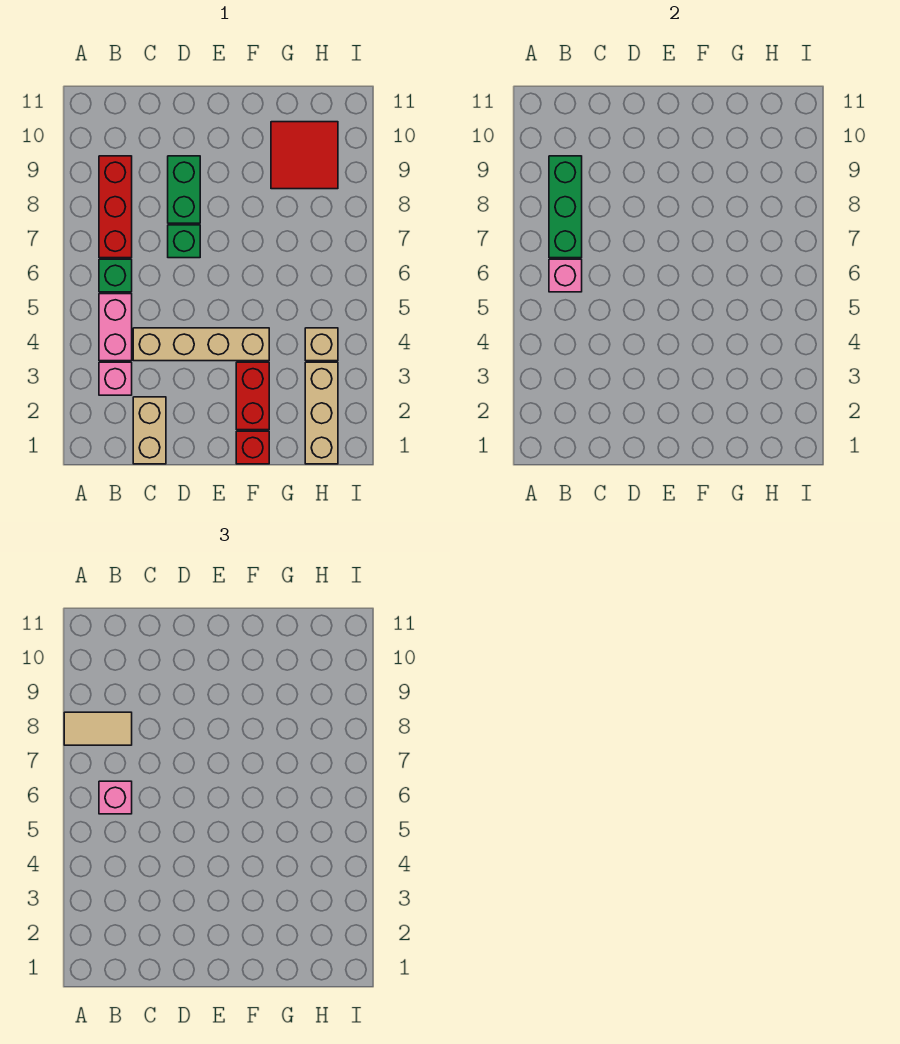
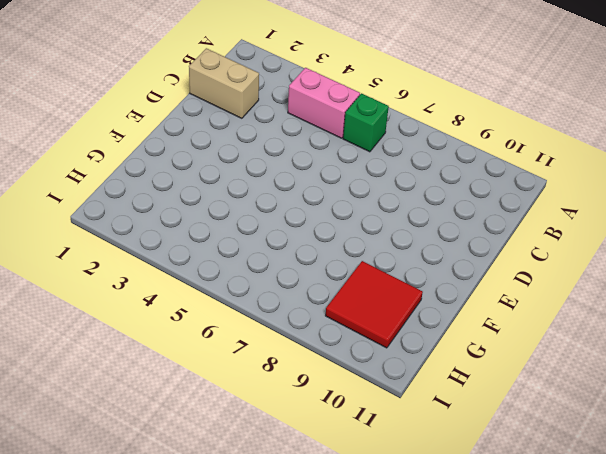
none -> pink 1x1 brick [99,362,132,395]
none -> red 1x3 brick [99,156,132,258]
none -> tan 1x4 brick [133,328,269,361]

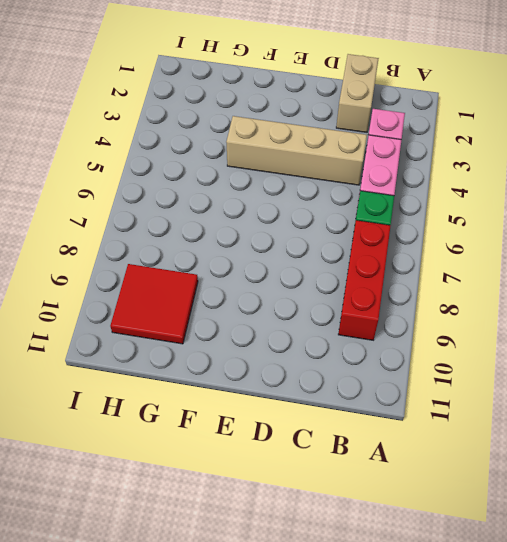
none -> green 1x1 brick [168,225,200,258]
none -> green 1x2 brick [168,156,200,223]
none -> red 1x1 brick [236,431,269,464]

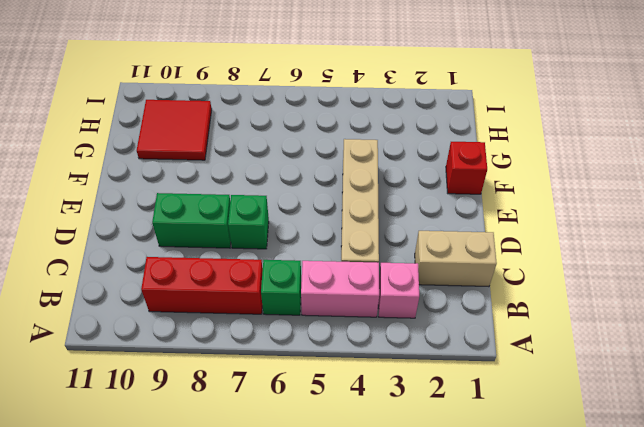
none -> red 1x2 brick [236,362,269,430]
none -> tan 1x3 brick [305,362,338,464]
none -> tan 1x1 brick [305,328,338,361]

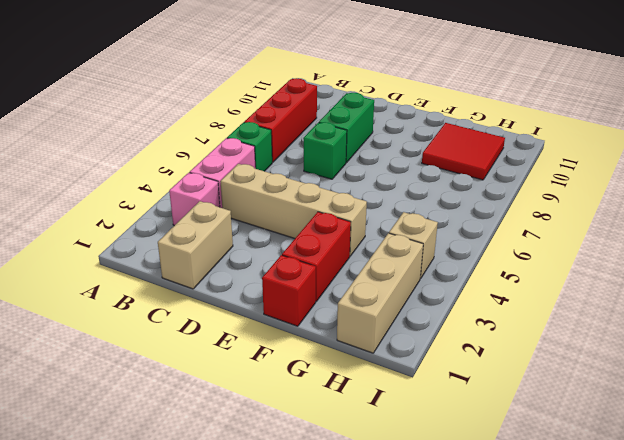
none -> pink 1x1 brick [549,259,582,292]
none -> green 1x3 brick [549,156,582,258]
none -> tan 1x2 tile [64,712,132,745]

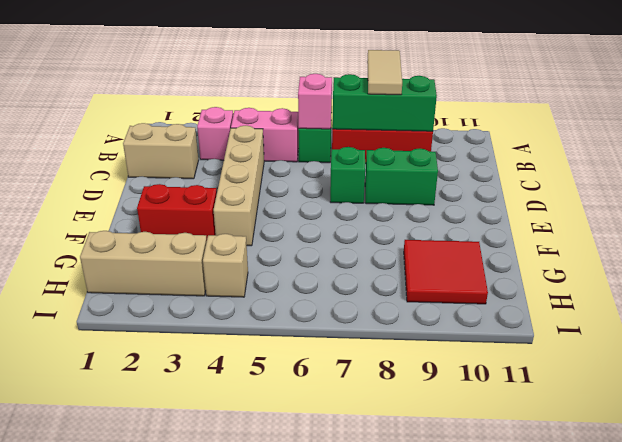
none -> red 1x1 brick [236,431,269,464]
none -> pink 1x1 brick [99,781,132,814]

